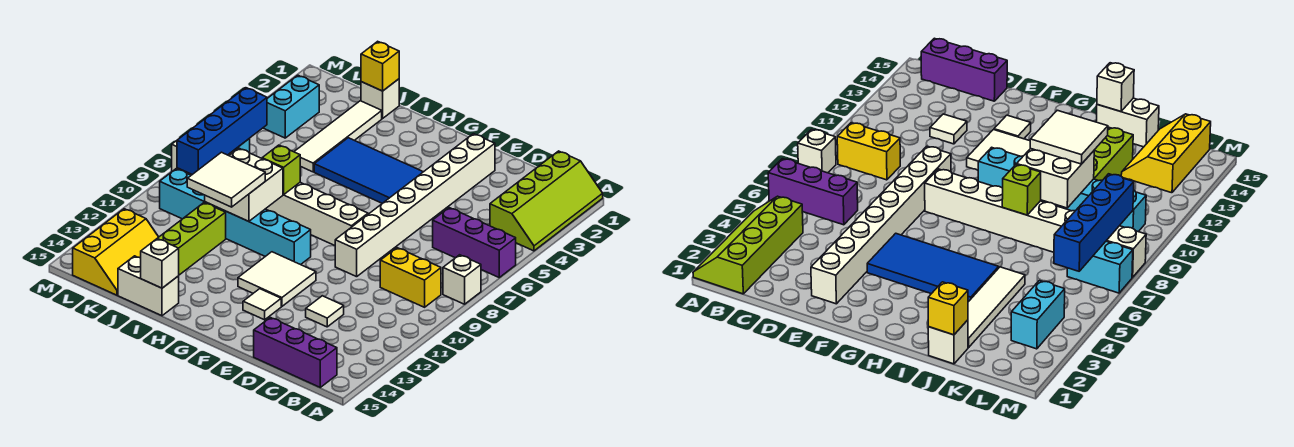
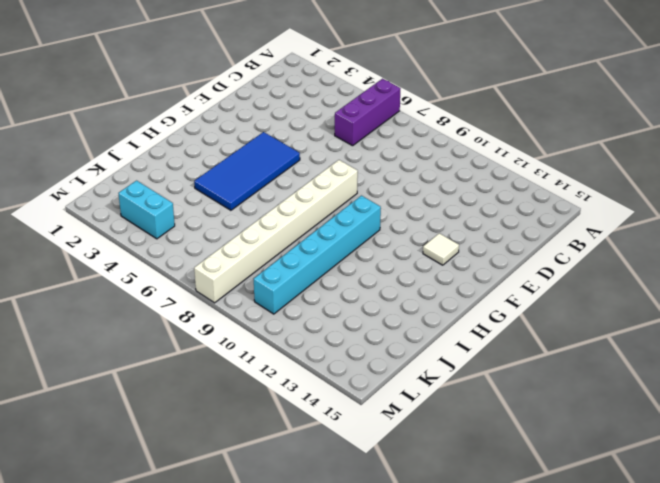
none -> lime 2x4 slope [490,151,603,251]
none -> white 1x1 brick [443,255,481,304]
none -> yellow 1x2 brick [380,248,441,307]

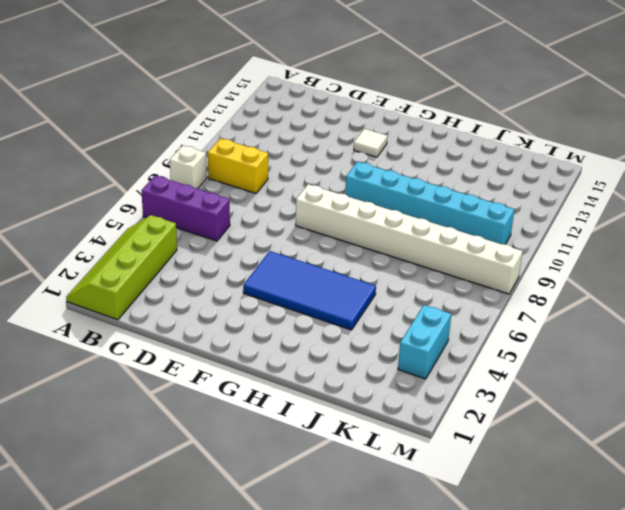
none -> purple 1x3 brick [254,318,337,387]
none -> white 1x1 tile [306,296,344,327]
none -> white 1x8 brick [335,134,495,277]

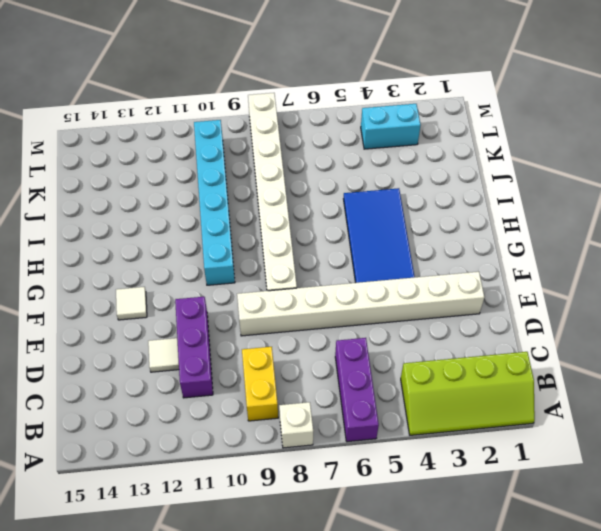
purple 1x3 brick [175,297,213,398] -> purple 1x3 brick moved to [254,318,337,387]
none -> white 2x2 tile [238,252,316,306]
none -> white 1x2 brick [118,256,179,316]
none -> white 1x1 brick [361,79,399,119]

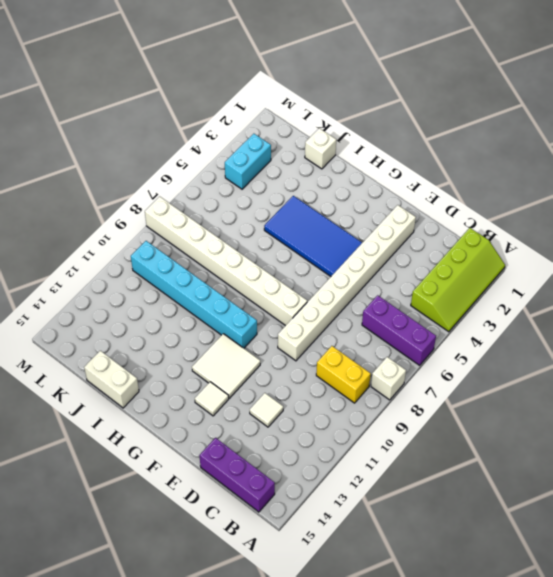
none -> white 1x4 tile [294,101,382,172]
none -> lime 1x3 brick [158,203,226,275]
none -> yellow 2x3 slope [73,209,158,295]

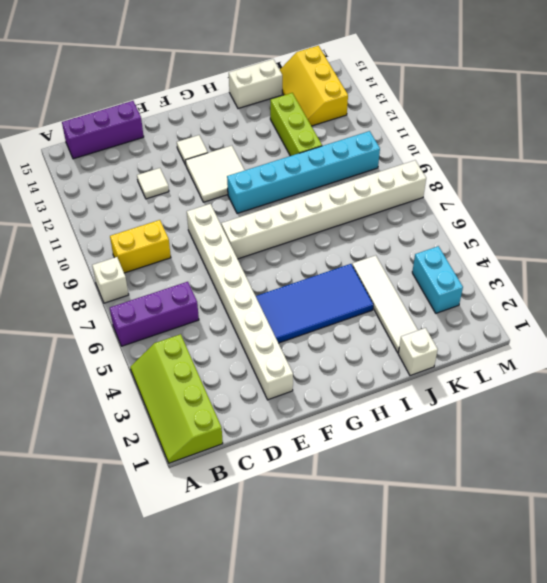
none -> cyan 1x2 brick [1067,241,1133,293]
none -> lime 1x1 brick [262,145,300,195]
none -> white 2x2 brick [205,148,283,221]

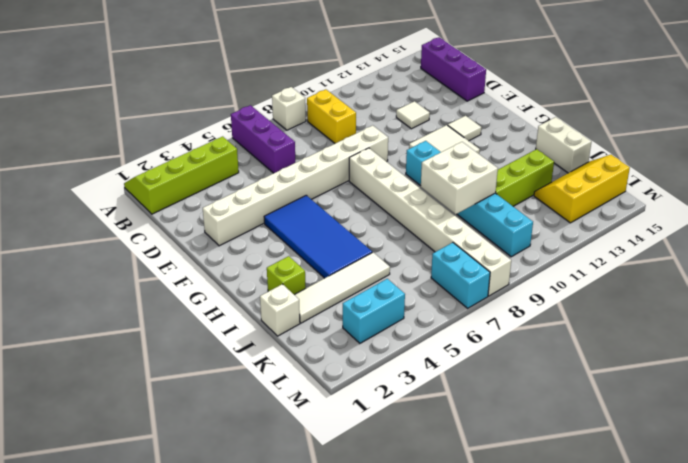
lime 1x1 brick [267,256,306,295] -> lime 1x1 brick moved to [262,145,300,195]
none -> white 1x1 brick [141,238,179,288]
none -> yellow 1x1 brick [361,41,399,91]
none -> blue 1x4 brick [177,88,267,174]

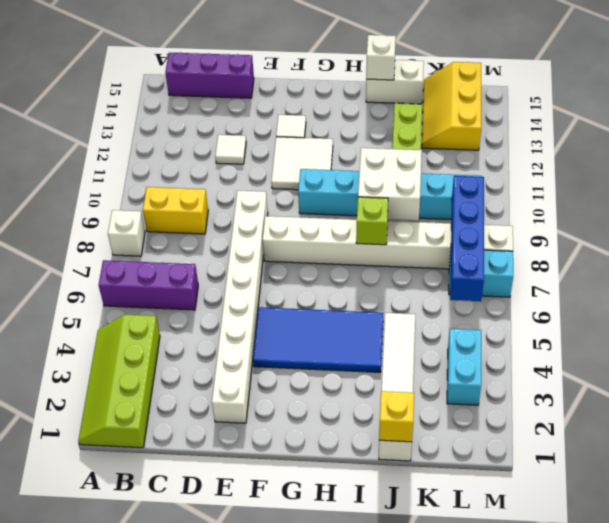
none -> white 2x2 tile [187,152,265,207]

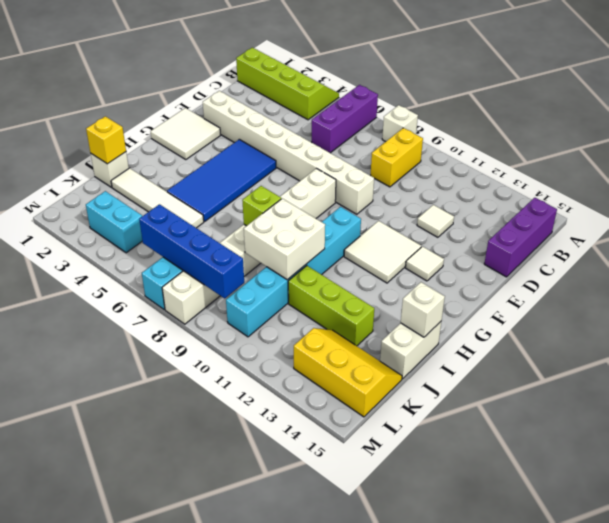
white 2x2 tile [151,108,221,160] -> white 2x2 tile moved to [187,152,265,207]

